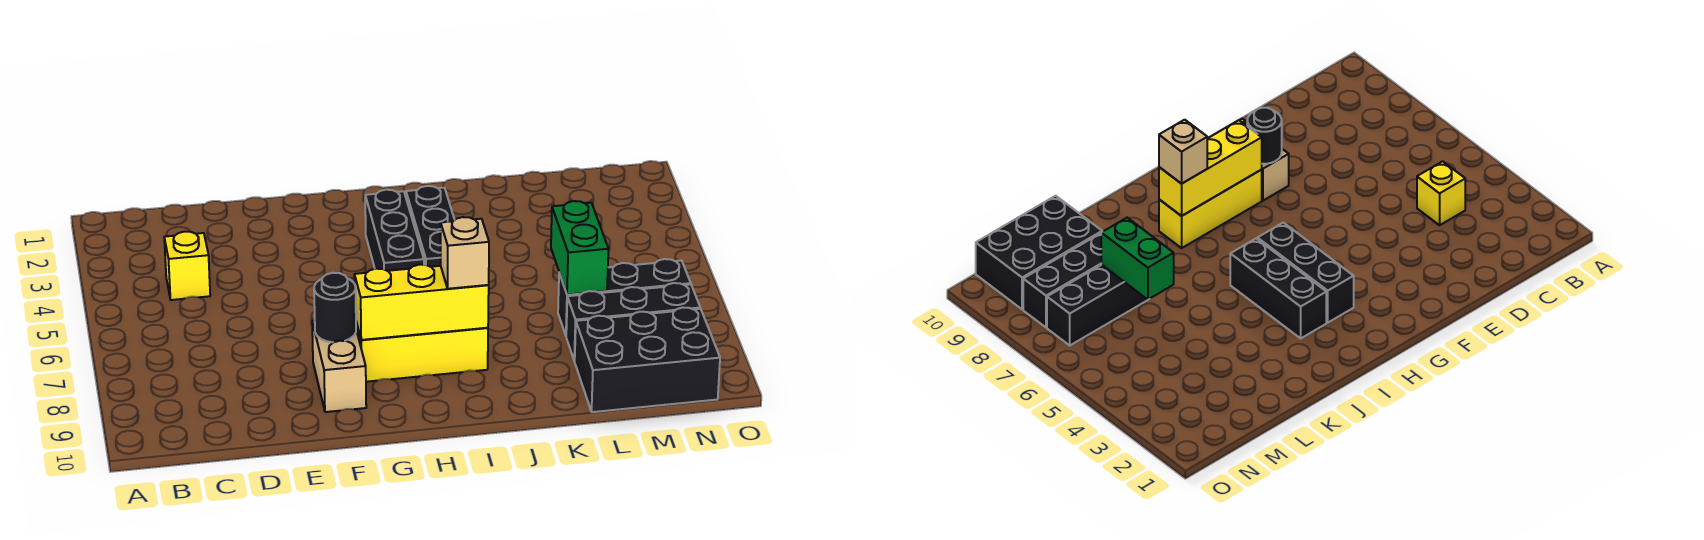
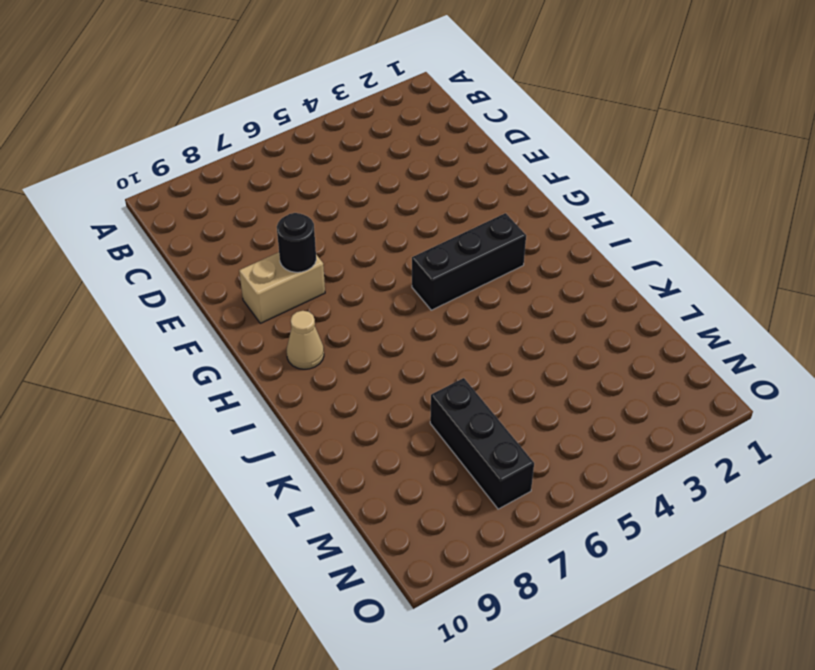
tan 1x1 cone [287,311,324,369] -> none
none -> yellow 1x1 brick [164,232,210,300]
none -> yellow 1x3 brick [356,322,488,382]
none -> black 1x3 brick [406,186,455,267]

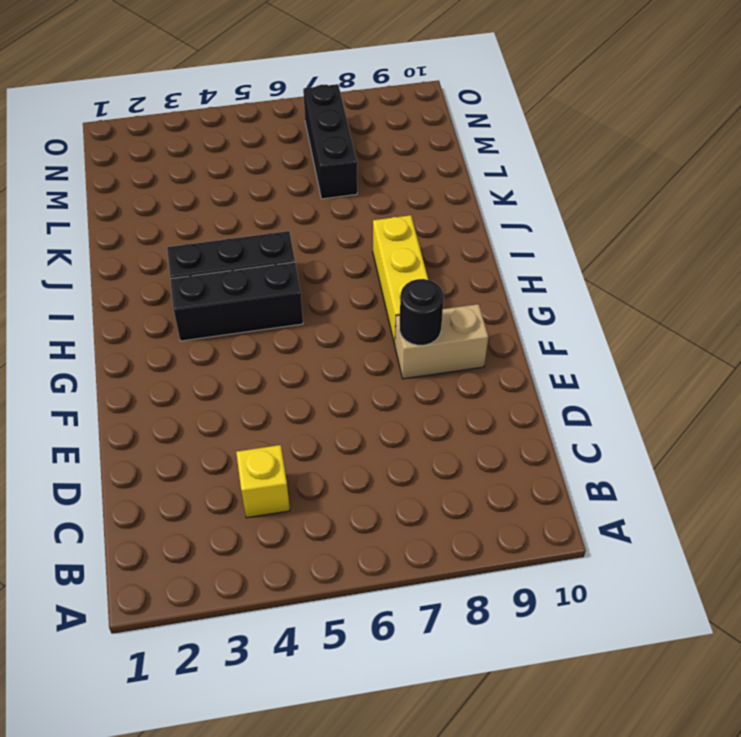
none -> black 1x3 brick [566,283,700,361]
none -> black 2x3 brick [575,308,720,412]
none -> yellow 1x3 brick [354,265,489,340]

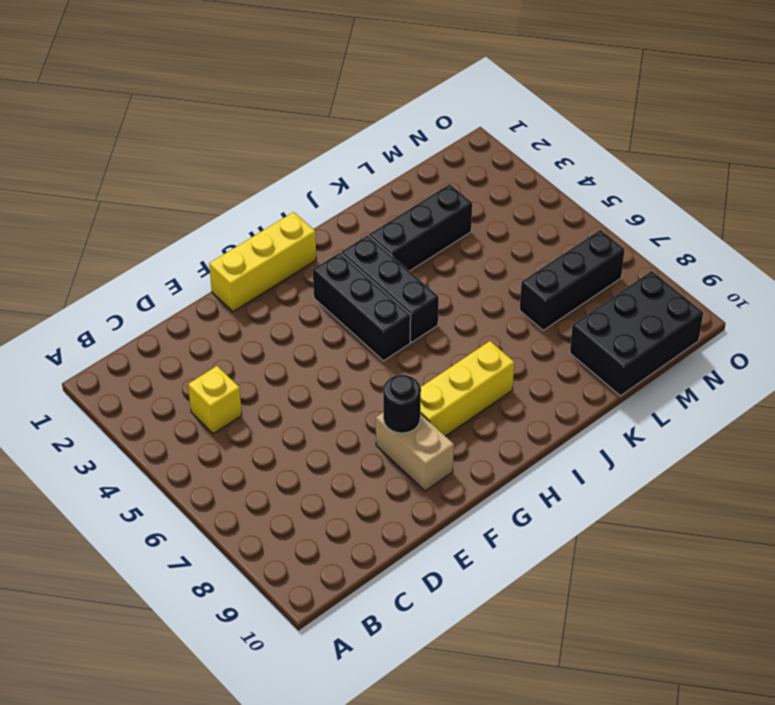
yellow 1x3 brick [209,212,316,312] -> yellow 1x3 brick moved to [354,265,489,340]
black 1x3 brick [369,184,472,271] -> black 1x3 brick moved to [566,283,700,361]
none -> green 1x2 brick [551,201,608,295]
none -> tan 1x1 brick [441,217,489,289]

